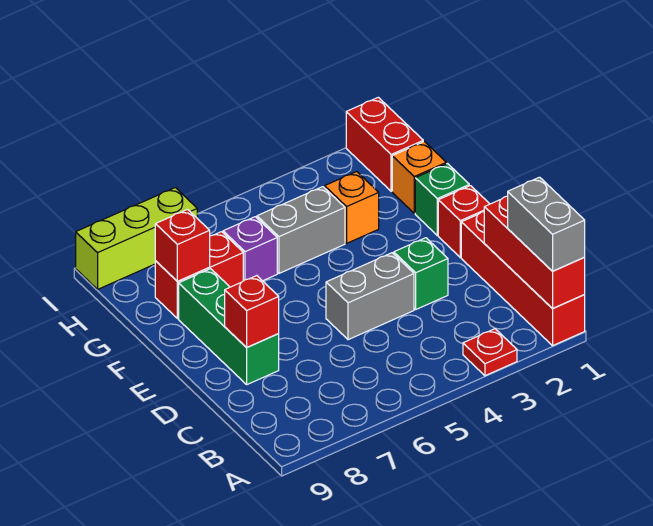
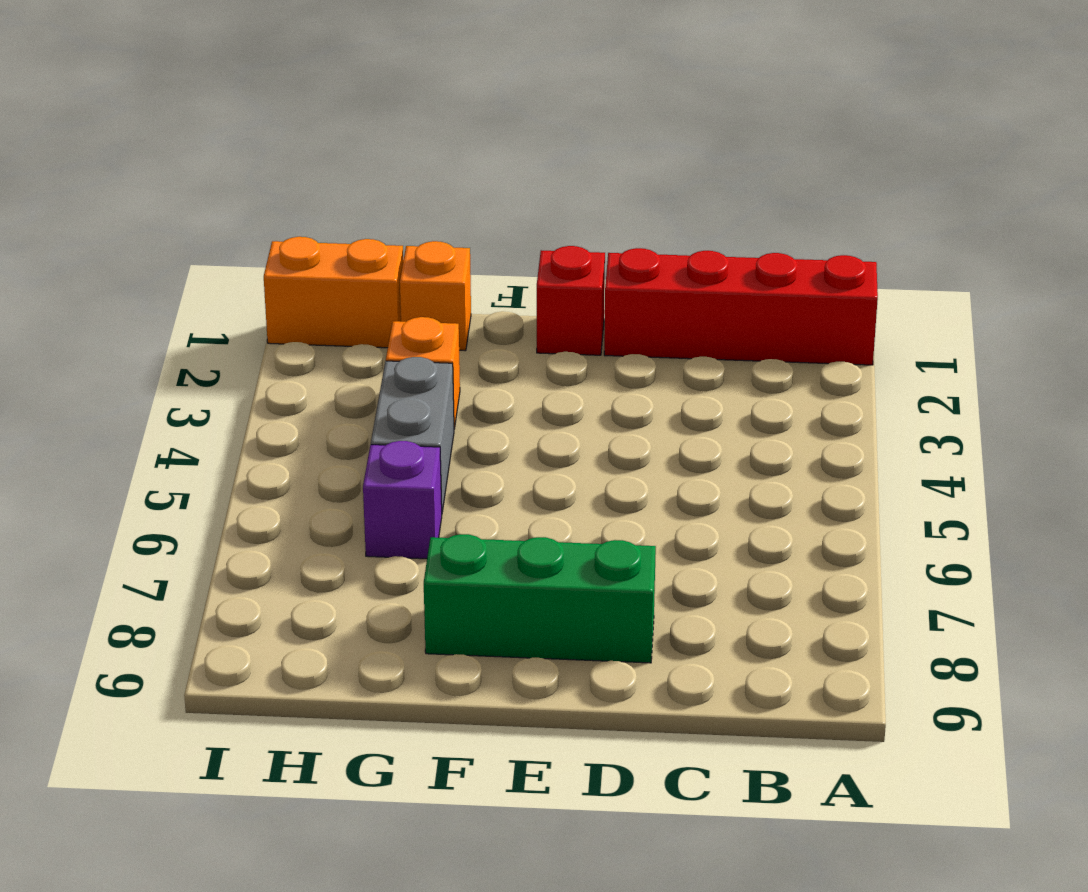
orange 1x2 brick [264,237,403,348] -> red 1x2 brick [346,97,423,191]
none -> red 1x1 plate [463,329,517,376]
none -> green 1x1 brick [394,238,448,309]
none -> grey 1x2 brick [326,253,414,340]

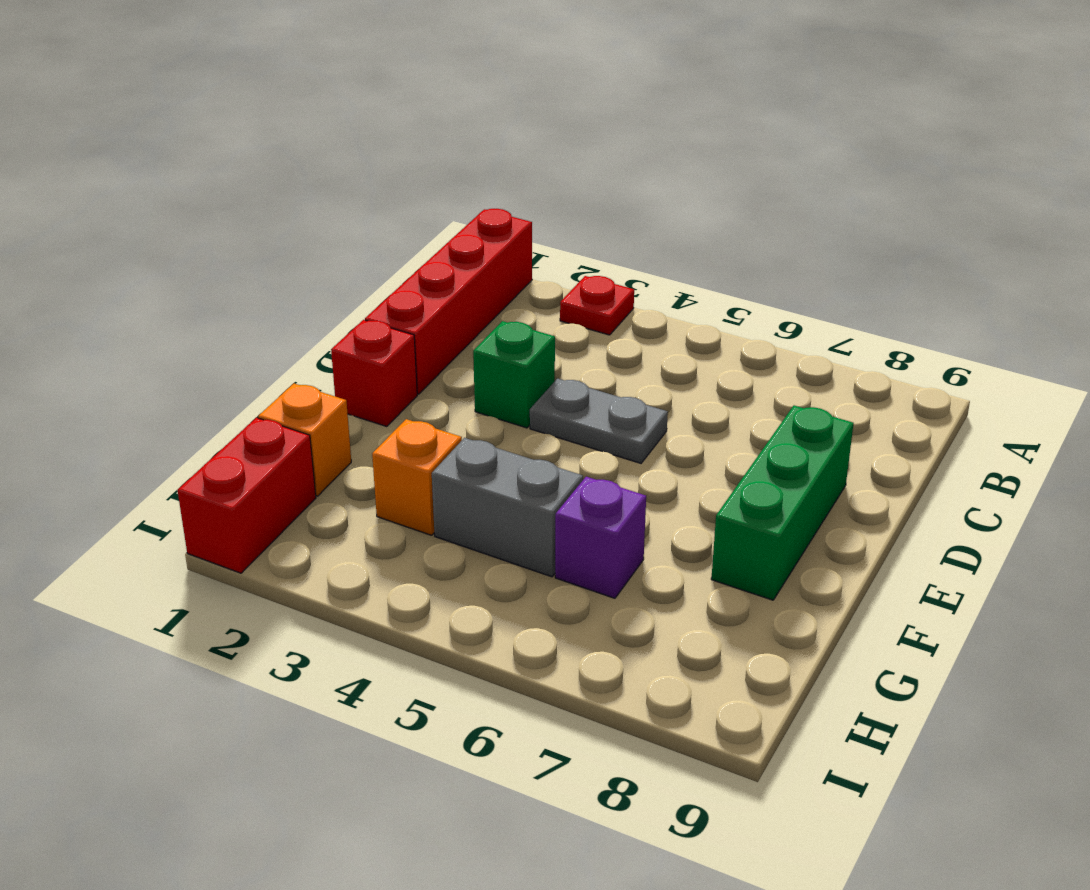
grey 1x2 plate [530,379,668,463] -> grey 1x2 brick [326,253,414,340]
none -> green 1x1 brick [415,164,469,235]
none -> red 1x2 brick [155,232,243,319]
none -> lime 1x3 brick [76,188,197,289]

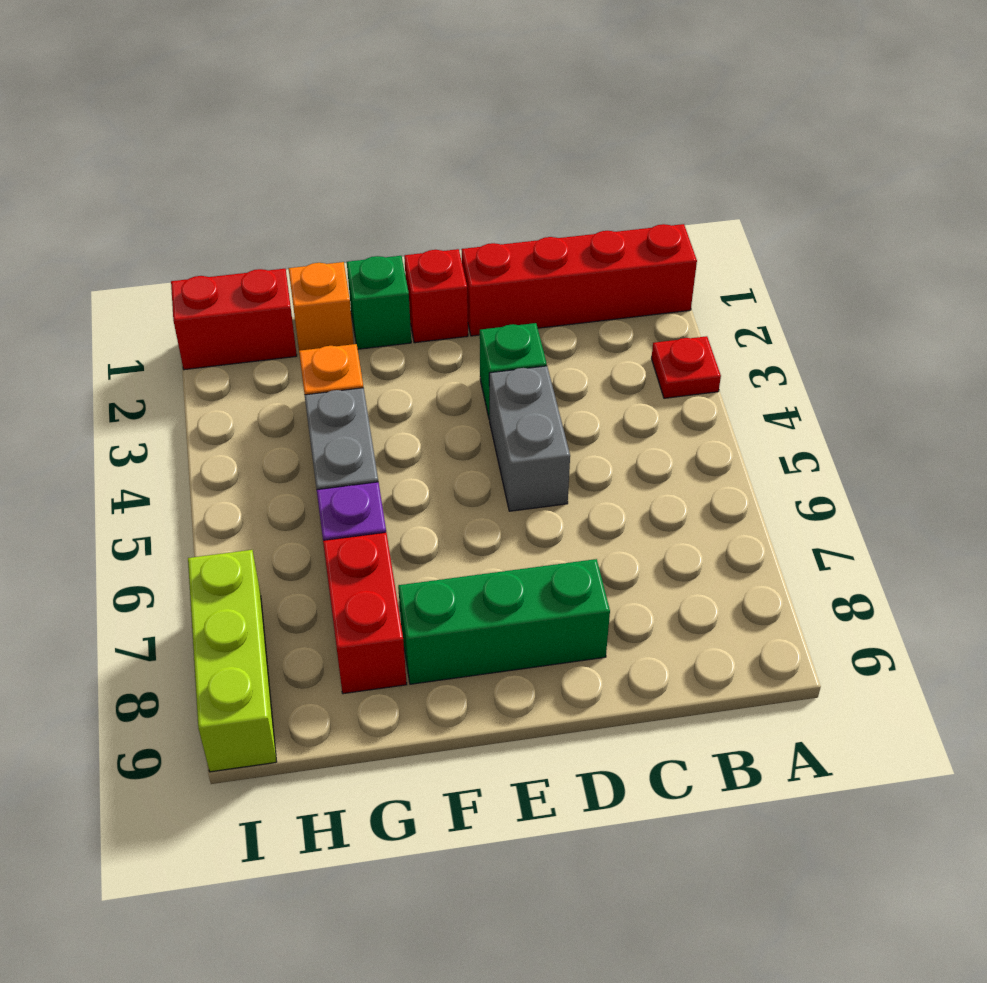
none -> red 1x3 brick [484,196,585,308]
none -> red 1x1 brick [225,276,279,348]
none -> red 1x1 brick [155,209,210,281]

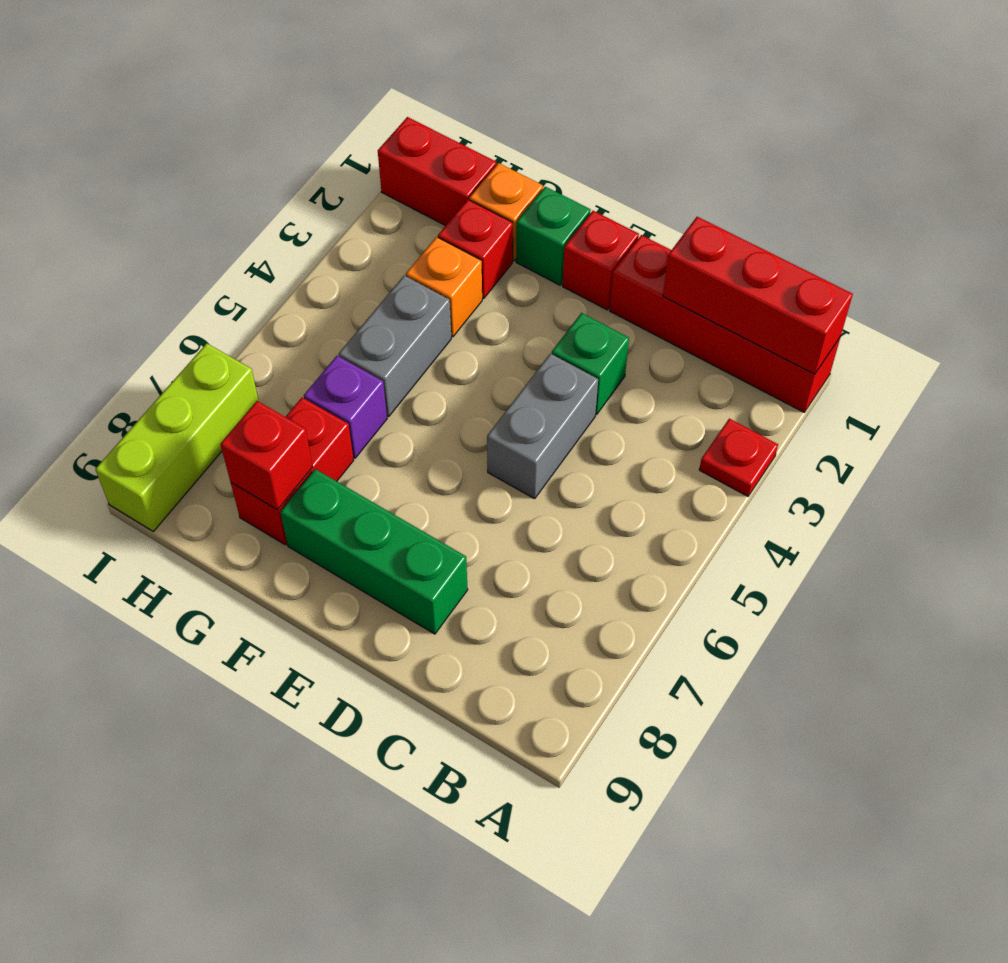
red 1x1 brick [438,200,513,299] -> red 1x1 brick moved to [225,276,279,348]
none -> grey 1x2 brick [508,177,585,271]

